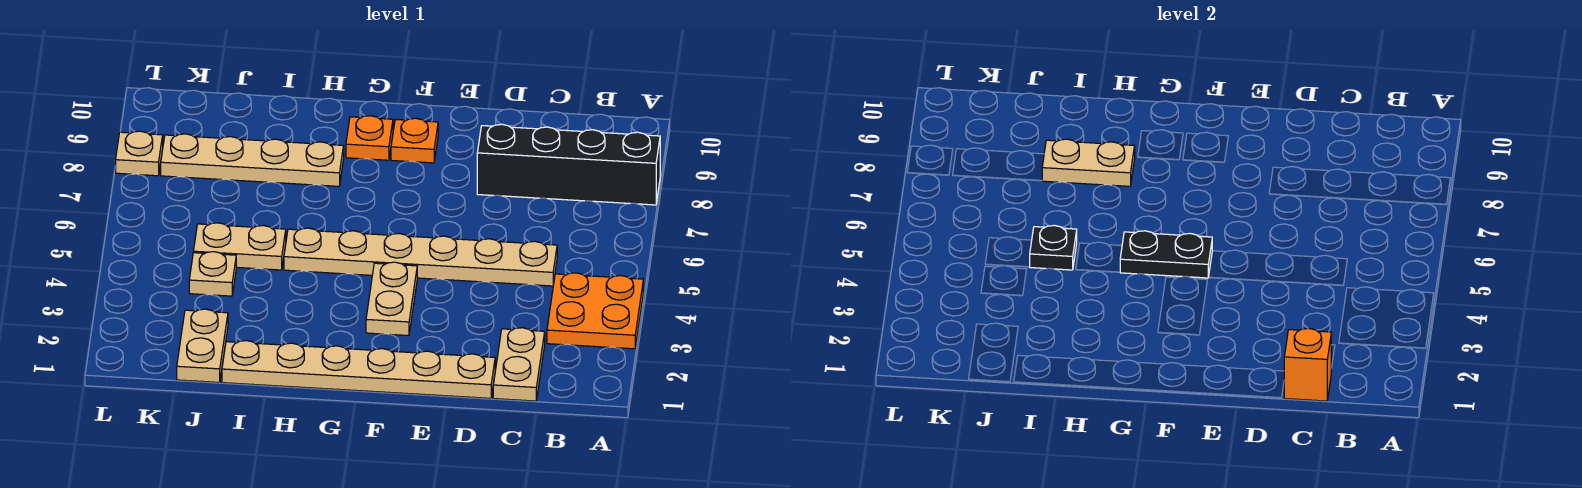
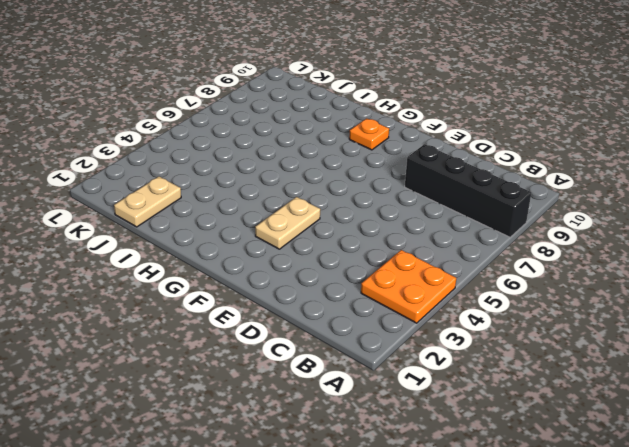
none -> tan 1x2 plate [493,328,545,401]
none -> tan 1x6 plate [284,228,557,286]
none -> tan 1x6 plate [222,341,495,398]

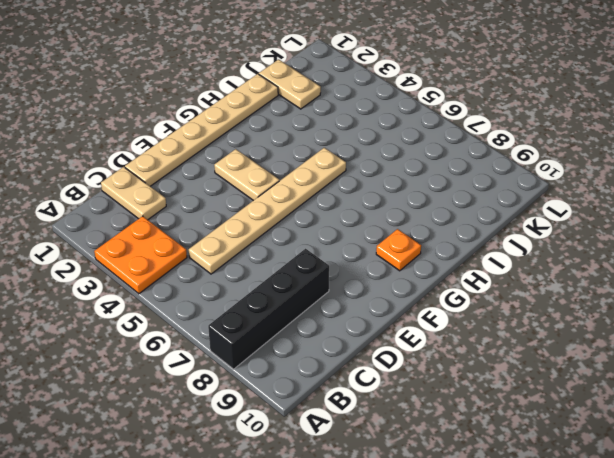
none -> orange 1x1 plate [391,118,438,163]
none -> tan 1x4 plate [161,134,344,186]
none -> tan 1x2 plate [193,223,286,270]

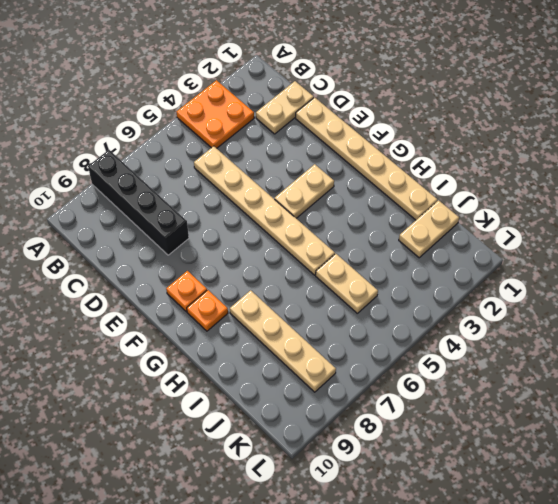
none -> tan 1x1 plate [189,252,236,296]
none -> tan 1x1 plate [116,131,163,176]
none -> orange 1x1 brick [1284,329,1331,401]

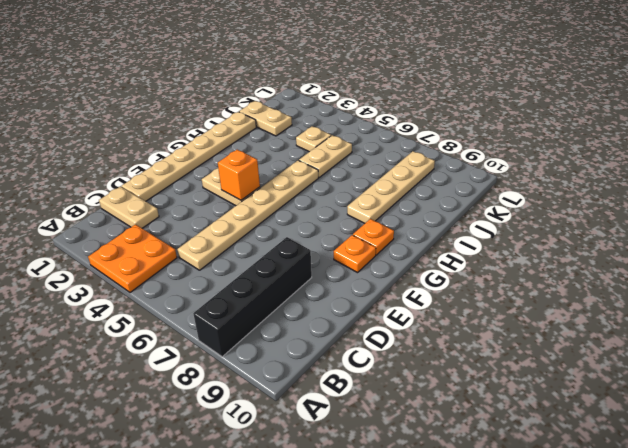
orange 1x1 brick [218,150,260,200] -> orange 1x1 brick moved to [1284,329,1331,401]
none -> tan 1x1 plate [116,131,163,176]
none -> black 1x2 plate [1120,231,1212,278]
none -> tan 1x2 plate [1042,139,1135,186]

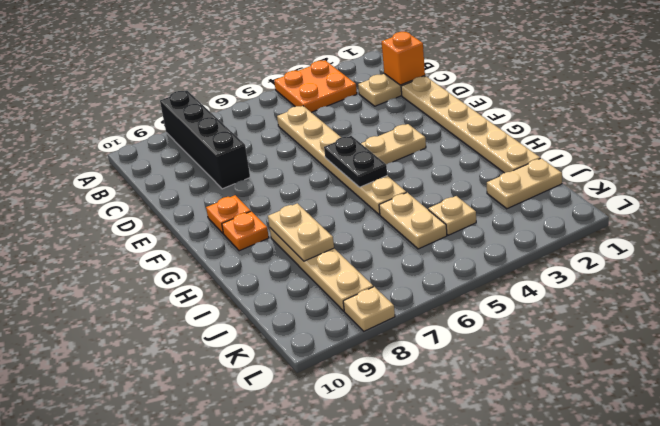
none -> black 1x1 plate [1030,225,1077,270]

